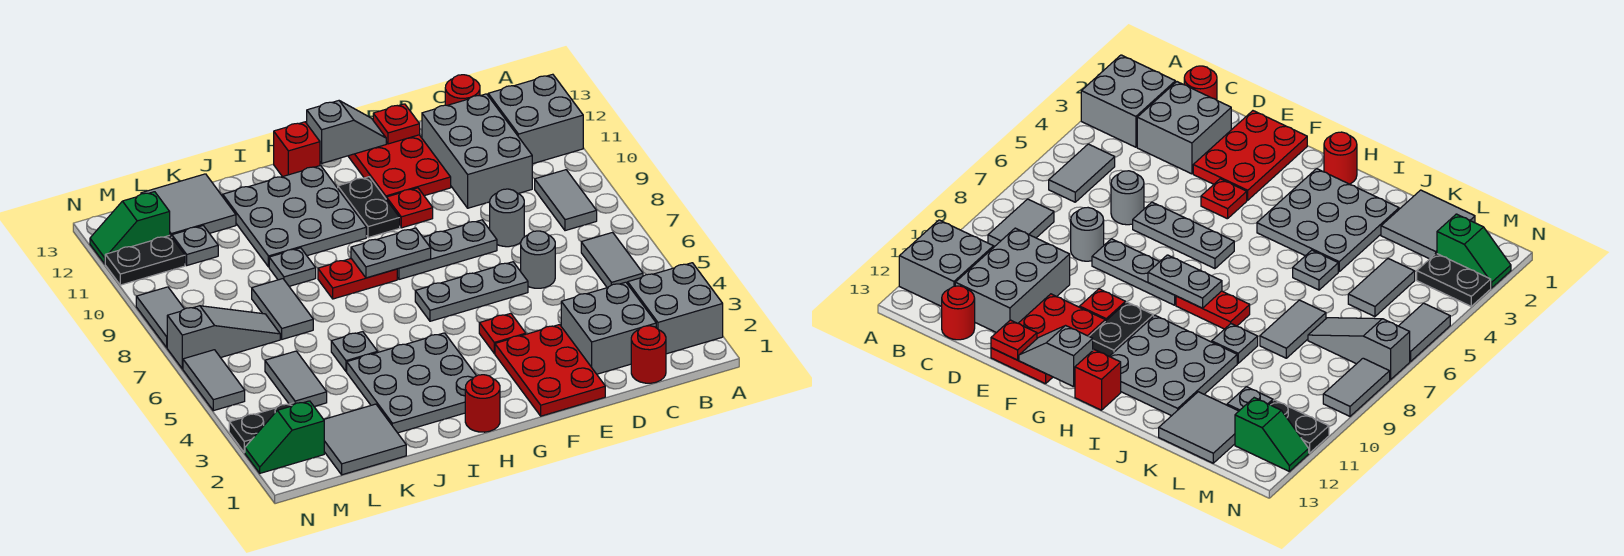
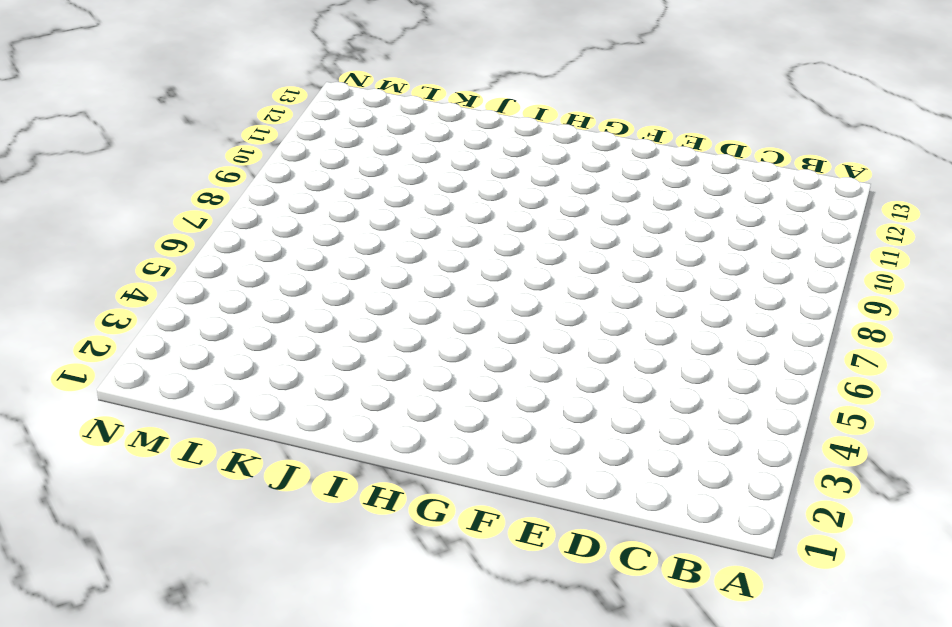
none -> grey 2x2 brick [628,263,723,354]
none -> grey 2x2 brick [488,74,583,164]
none -> grey 1x2 tile [581,232,643,288]
none -> grey 1x2 tile [535,170,597,231]

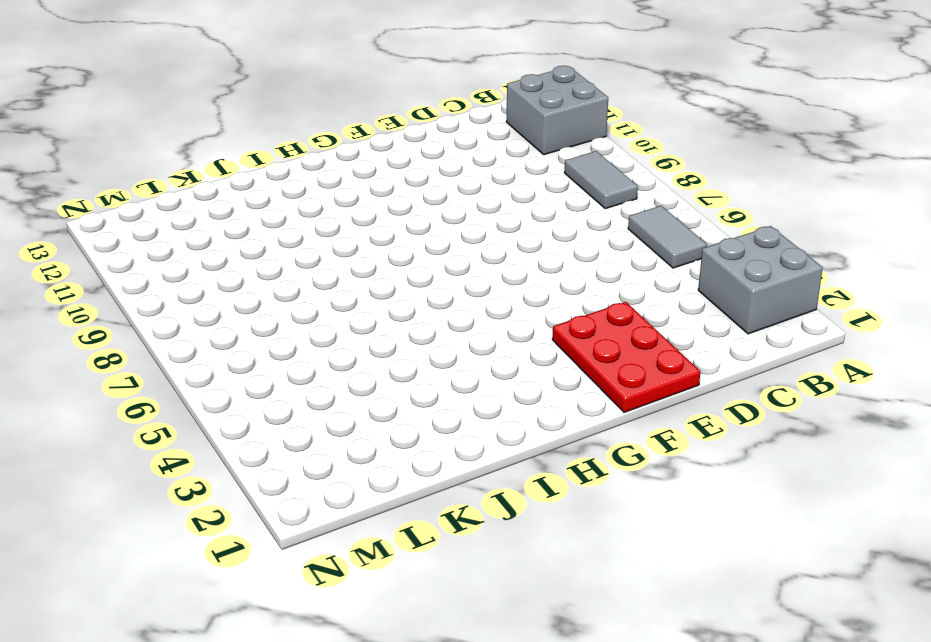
none -> red 1x1 round brick [631,326,666,383]
none -> grey 2x2 brick [561,282,656,374]
none -> grey 2x3 brick [422,94,532,208]
none -> red 1x1 round brick [445,75,480,105]

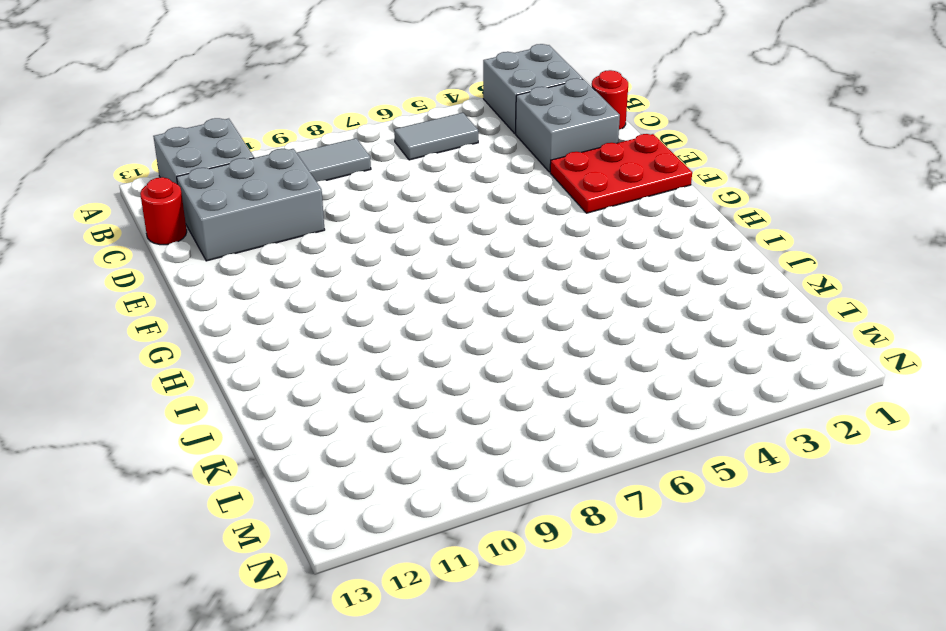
none -> grey 1x1 round brick [521,231,555,288]
none -> grey 1x1 round brick [490,189,524,247]
none -> grey 1x3 plate [415,262,528,321]
none -> grey 1x3 plate [397,220,497,279]

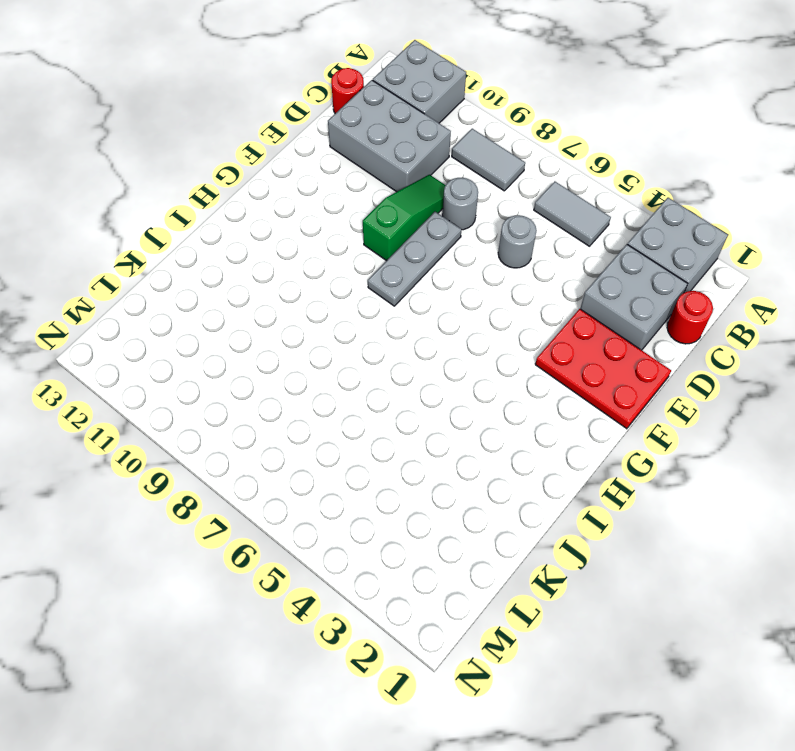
green 1x3 slope [363,175,446,261] -> none
none -> grey 1x3 plate [415,262,528,321]
none -> red 2x3 plate [348,135,451,198]
none -> red 1x1 plate [479,313,526,353]
none -> red 1x1 plate [386,188,433,228]

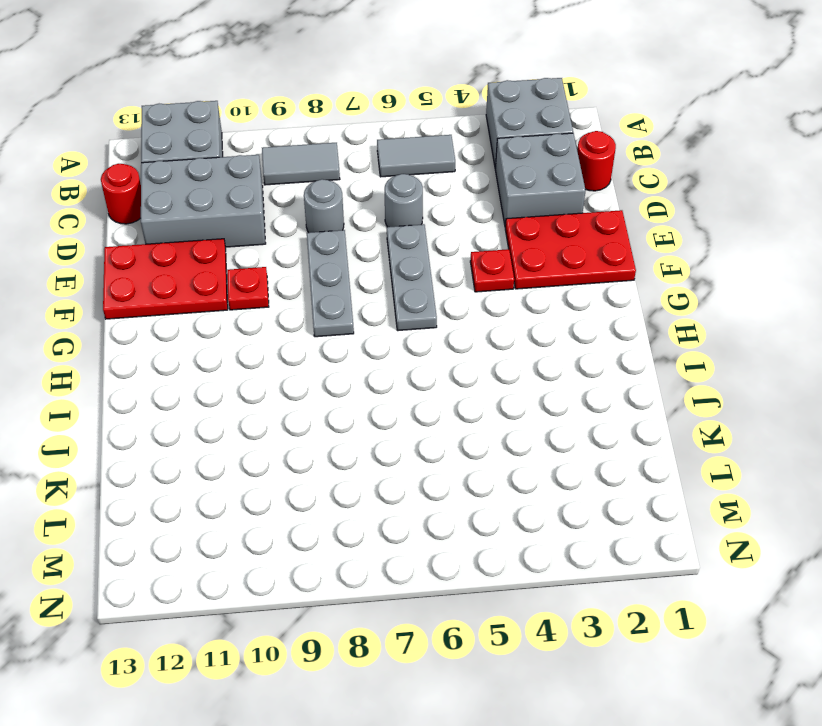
none -> black 1x2 plate [338,177,400,238]
none -> red 1x1 round brick [465,375,500,432]
none -> grey 3x3 plate [347,333,476,433]
none -> red 1x2 plate [318,259,397,299]

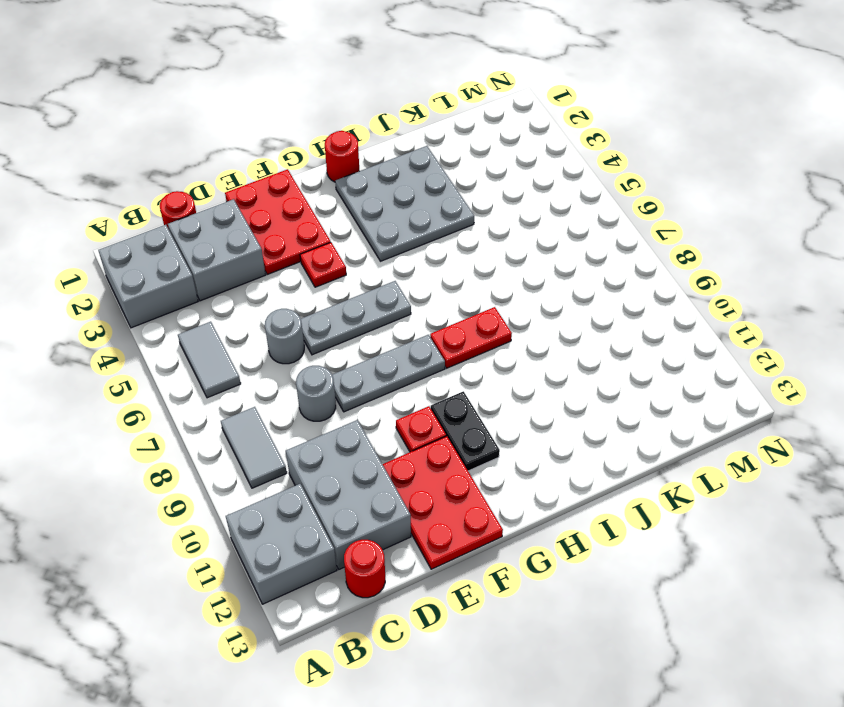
none -> grey 3x3 plate [223,166,366,267]
none -> red 1x1 brick [274,122,320,177]
none -> grey 1x1 plate [331,332,378,372]
none -> grey 1x1 plate [269,248,316,286]

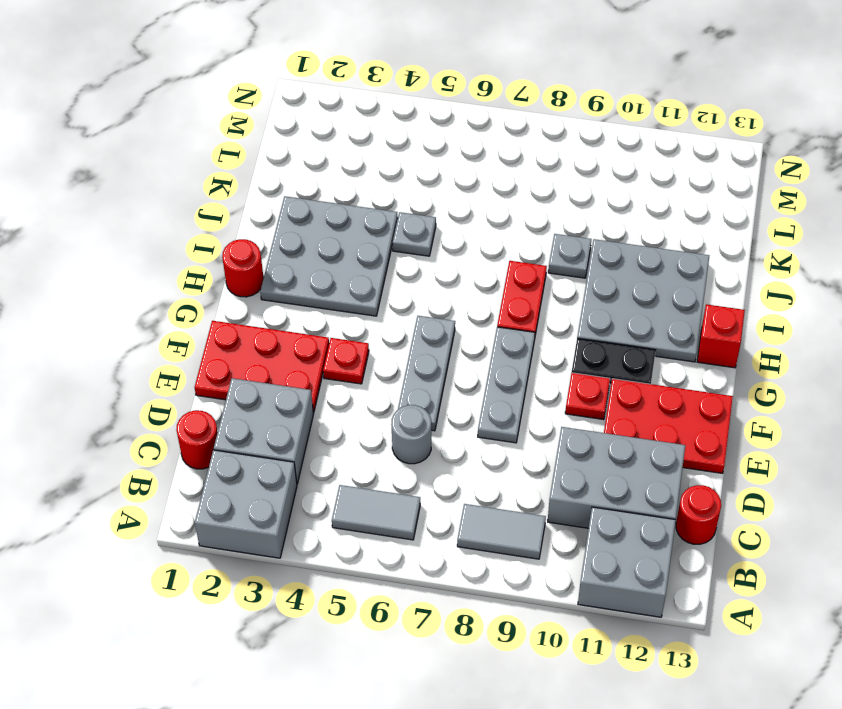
none -> grey 1x1 round brick [490,189,524,247]
none -> grey 2x2 tile [324,404,406,475]
none -> grey 1x2 tile [252,279,313,339]
none -> grey 2x2 tile [141,174,236,237]

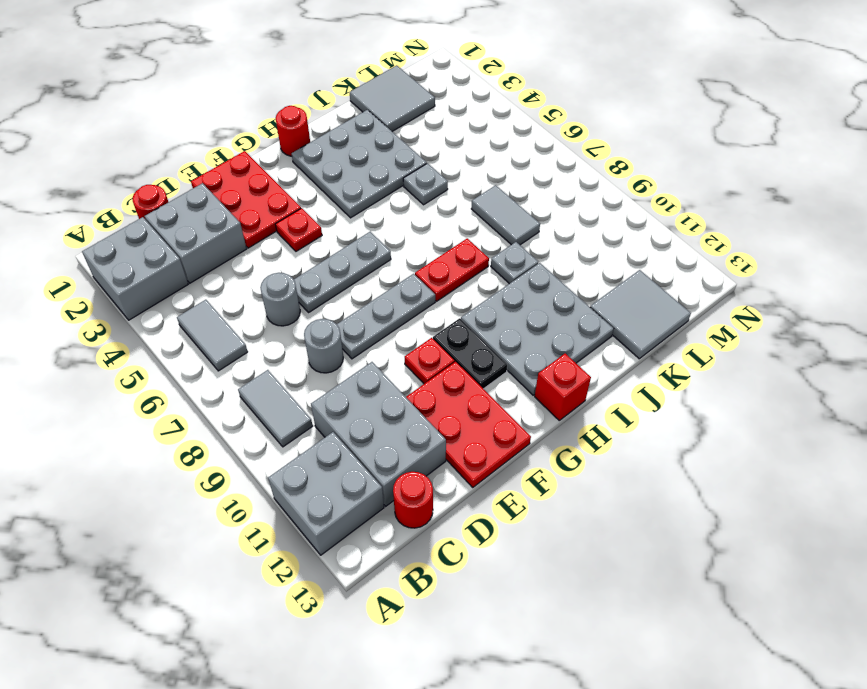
none -> grey 1x2 tile [265,351,327,407]
none -> grey 1x3 slope [167,306,280,369]
none -> grey 1x1 plate [172,226,218,265]
none -> green 1x2 slope [245,401,324,473]

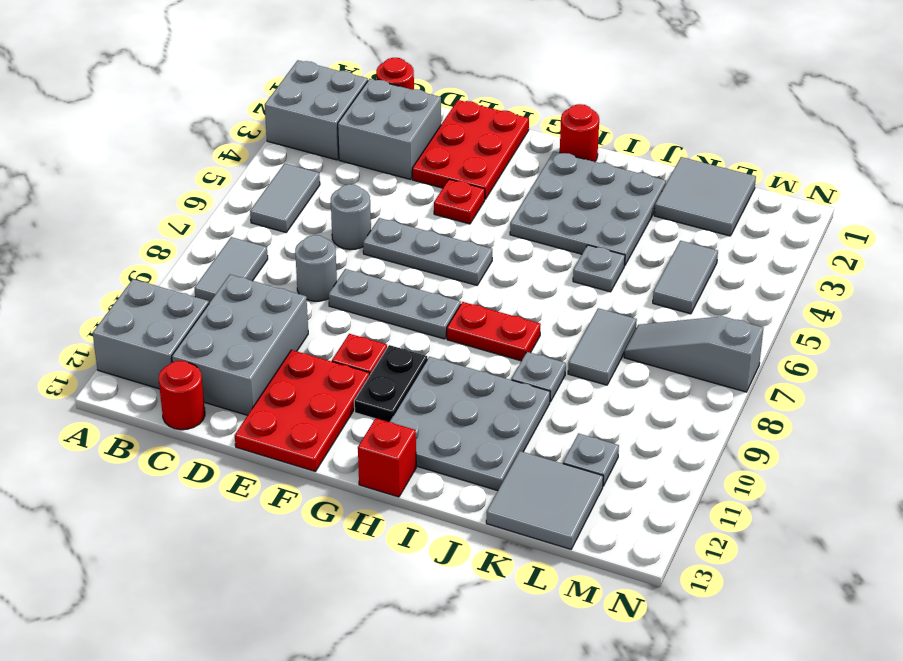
none -> green 1x2 slope [245,401,324,473]
none -> black 1x2 plate [229,403,295,452]
none -> black 1x2 plate [105,235,185,285]
none -> green 1x2 slope [90,192,170,264]

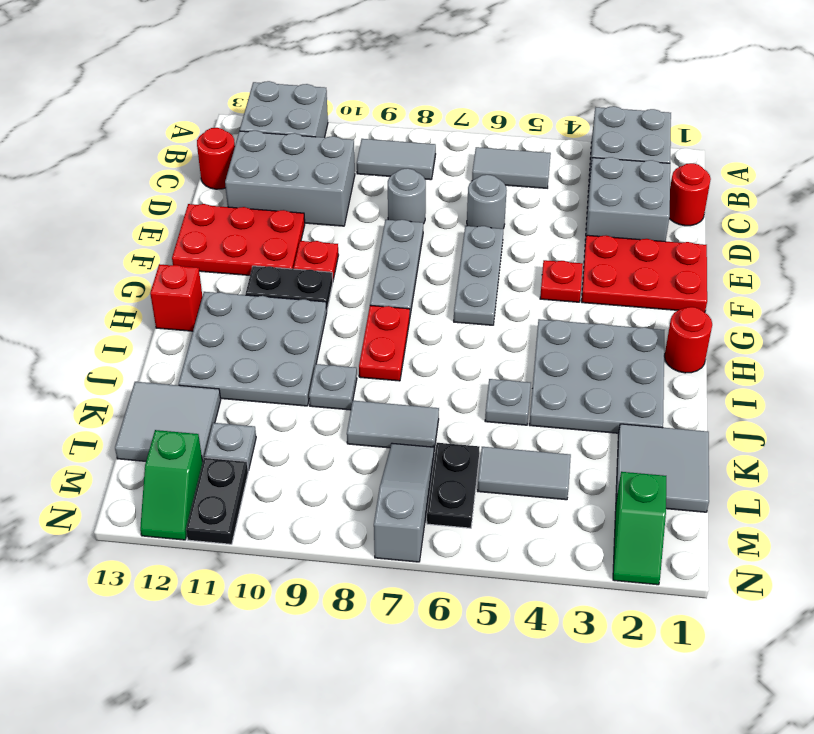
black 1x2 plate [427,443,479,528] -> black 1x2 plate moved to [229,403,295,452]
none -> grey 1x2 tile [183,350,245,411]
none -> grey 1x2 tile [136,287,184,348]
none -> red 1x1 plate [373,104,420,144]
none -> grey 1x2 slope [307,101,386,163]

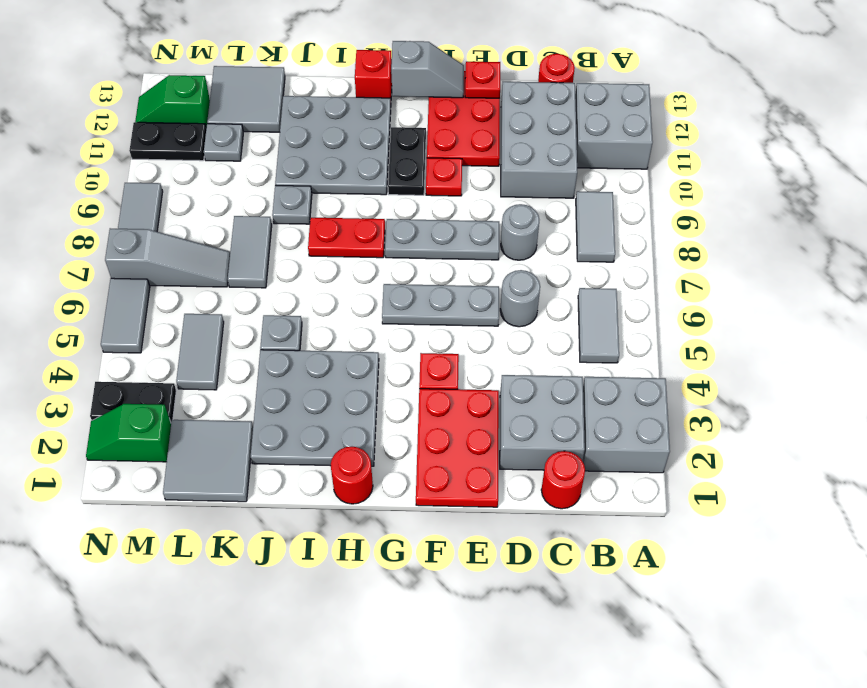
none -> grey 1x2 plate [351,228,431,278]

